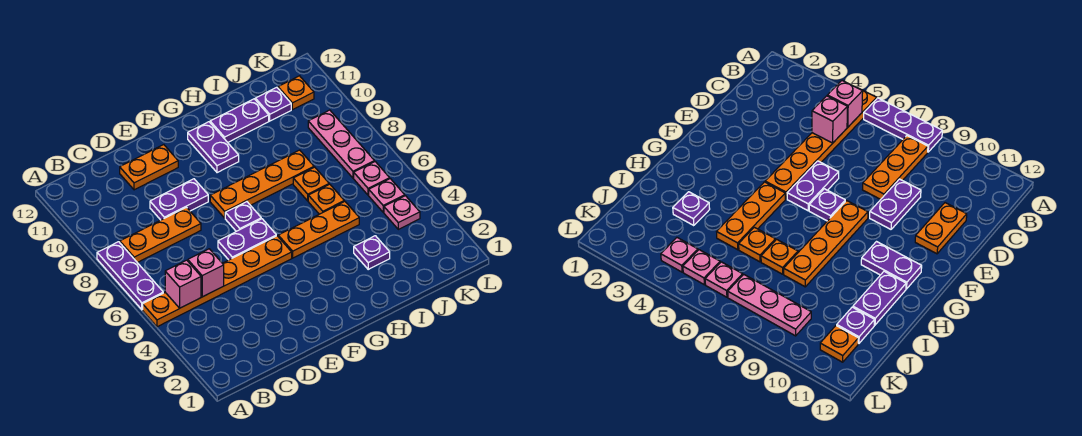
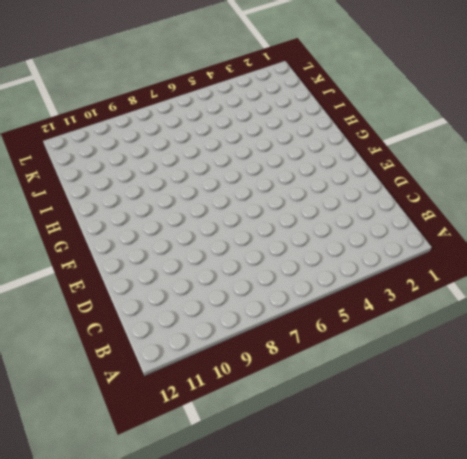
none -> orange 1x6 plate [143,236,292,327]
none -> purple 1x3 plate [97,242,163,310]
none -> orange 1x3 plate [120,207,201,263]

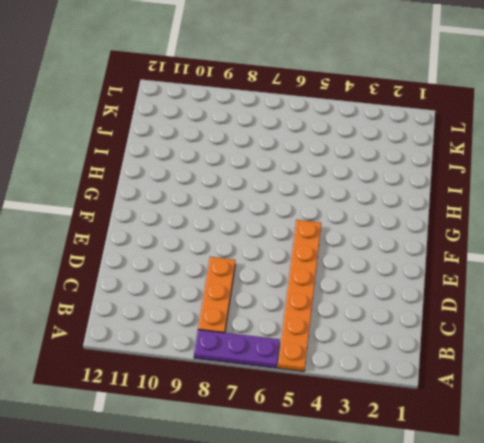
none -> purple 1x2 plate [150,179,208,220]
none -> orange 1x2 plate [120,145,178,190]
none -> purple 1x2 plate [218,219,276,260]

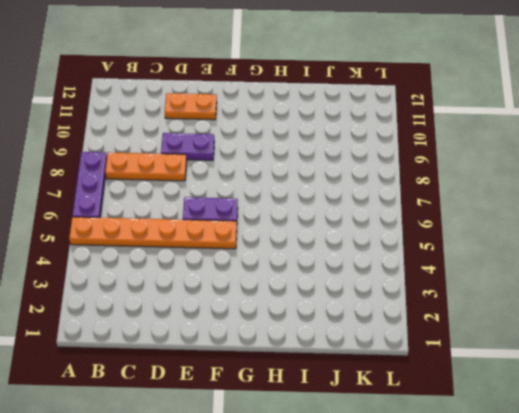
none -> purple 1x1 plate [225,202,261,231]
none -> orange 1x4 plate [210,150,314,218]
none -> orange 1x3 plate [278,201,359,258]

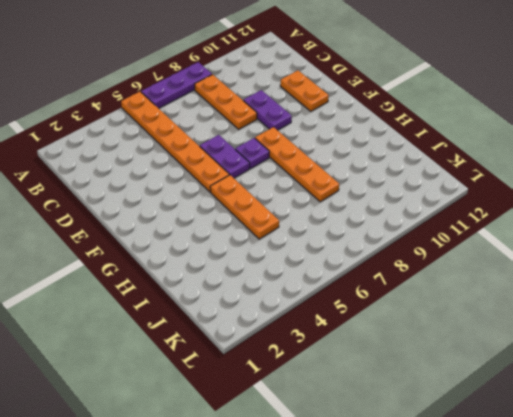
none -> purple 1x2 plate [188,122,239,173]
none -> purple 1x2 plate [210,99,269,142]
none -> purple 1x1 plate [354,236,390,269]

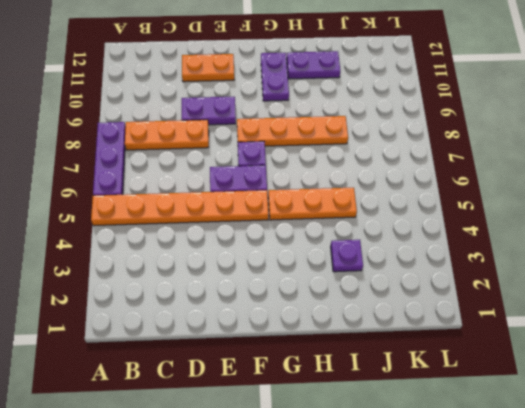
none -> orange 1x1 plate [308,184,344,214]
none -> orange 1x1 plate [293,167,329,201]
none -> purple 1x1 plate [255,87,291,121]

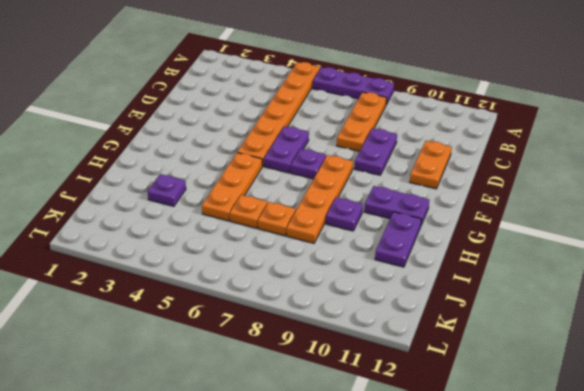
purple 1x1 plate [326,197,363,231] -> purple 1x1 plate moved to [255,87,291,121]
none -> pink 1x1 plate [384,196,420,229]
none -> pink 1x1 plate [369,179,405,212]
none -> pink 1x1 plate [354,162,390,195]

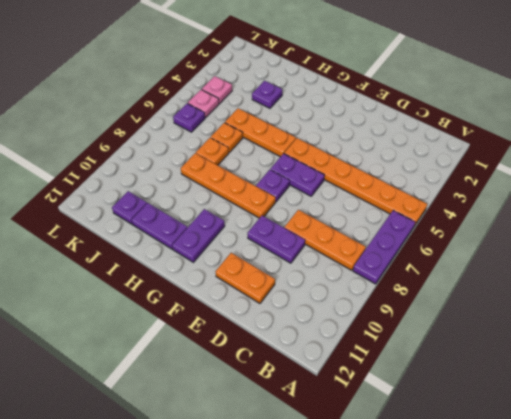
purple 1x1 plate [173,103,205,132] -> pink 1x1 plate [354,162,390,195]
none -> pink 1x3 plate [308,110,374,178]
none -> orange 1x1 plate [278,76,314,110]
none -> pink 1x1 brick [165,260,201,308]

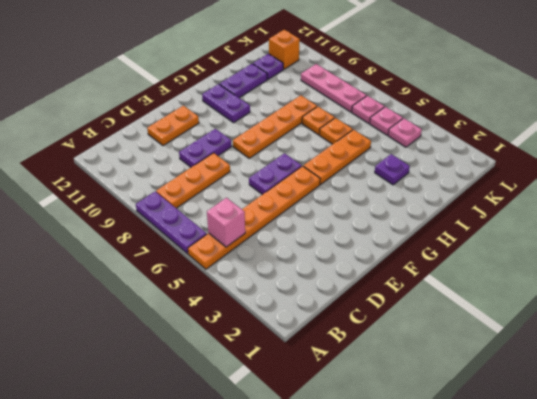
orange 1x1 brick [269,30,300,69] -> orange 1x1 plate [278,76,314,110]
none -> purple 1x1 plate [225,202,261,231]
none -> pink 1x1 brick [188,249,224,297]

